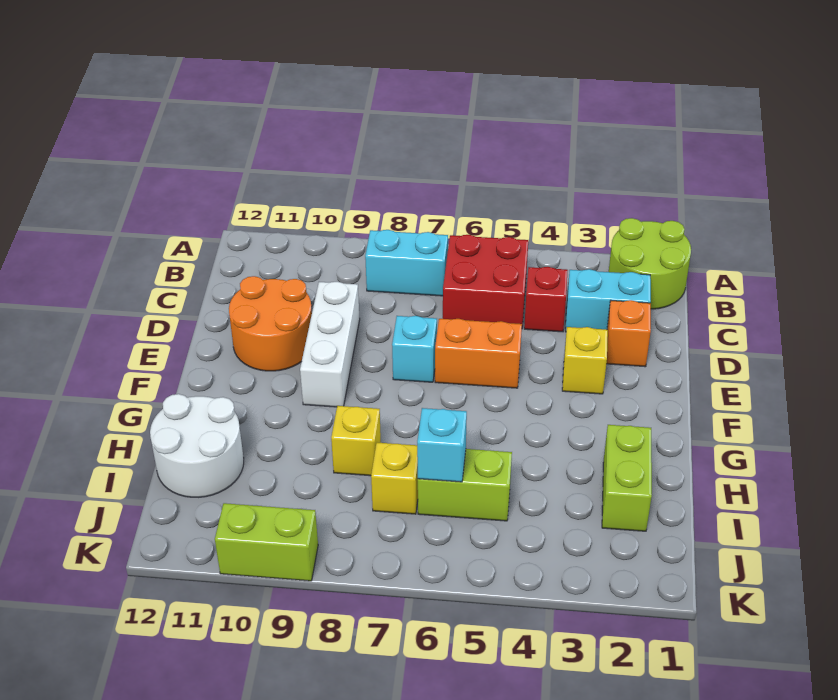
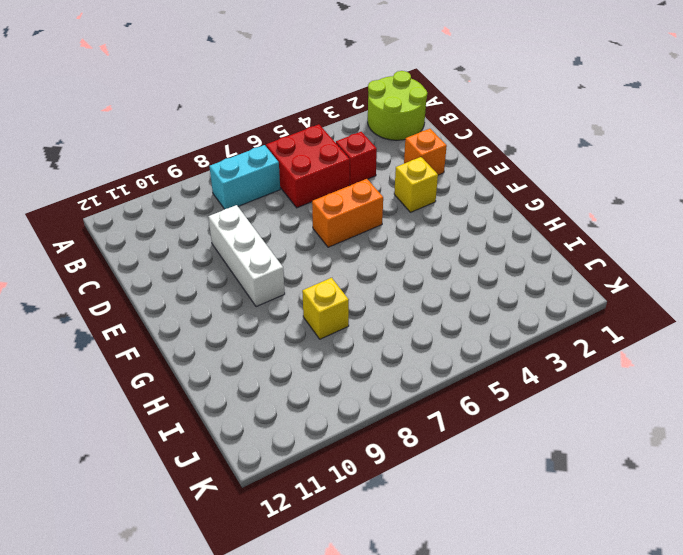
none -> cyan 1x2 brick [565,269,651,332]
none -> orange 2x2 round brick [229,276,312,371]
none -> cyan 1x1 brick [392,316,437,382]

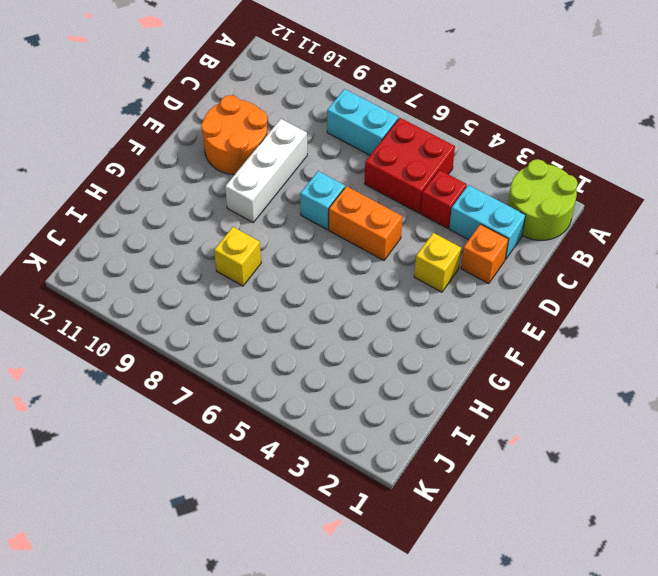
none -> lime 1x2 brick [602,425,652,531]
none -> white 2x2 round brick [150,394,244,497]
none -> lime 1x2 brick [418,449,512,521]

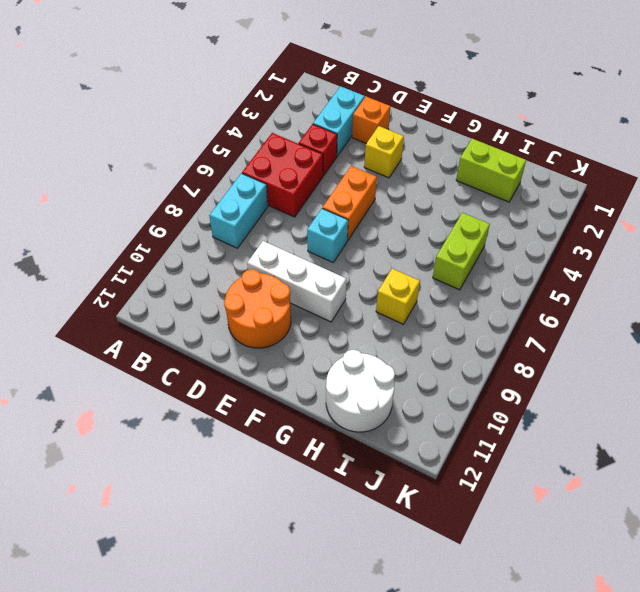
none -> lime 2x2 round brick [609,218,691,309]
none -> yellow 1x1 brick [371,442,418,514]
none -> lime 1x2 brick [215,503,318,581]

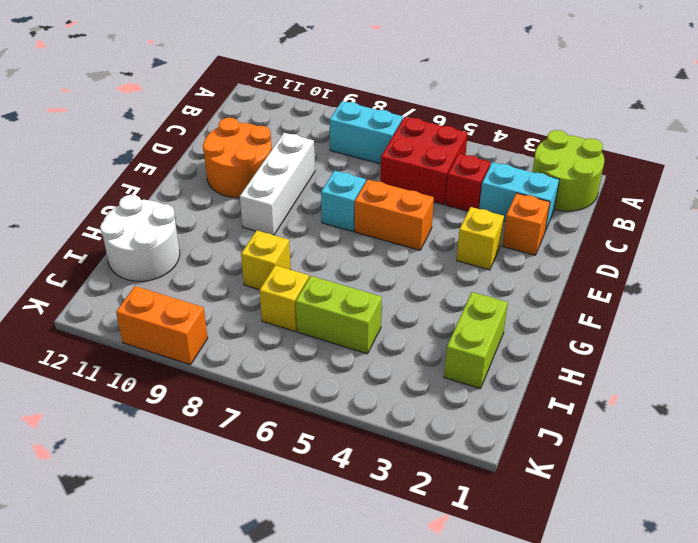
orange 1x2 brick [116,286,208,365] -> lime 1x2 brick [215,503,318,581]
none -> cyan 1x1 brick [417,408,467,482]

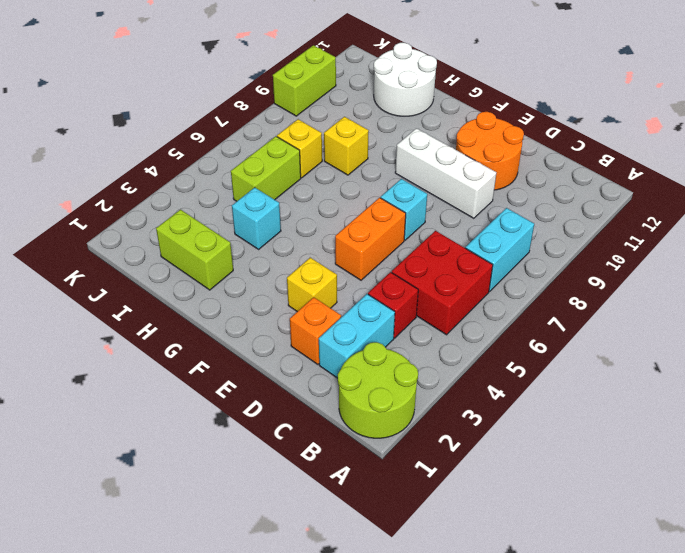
cyan 1x1 brick [232,188,281,249] -> cyan 1x1 brick moved to [417,408,467,482]

